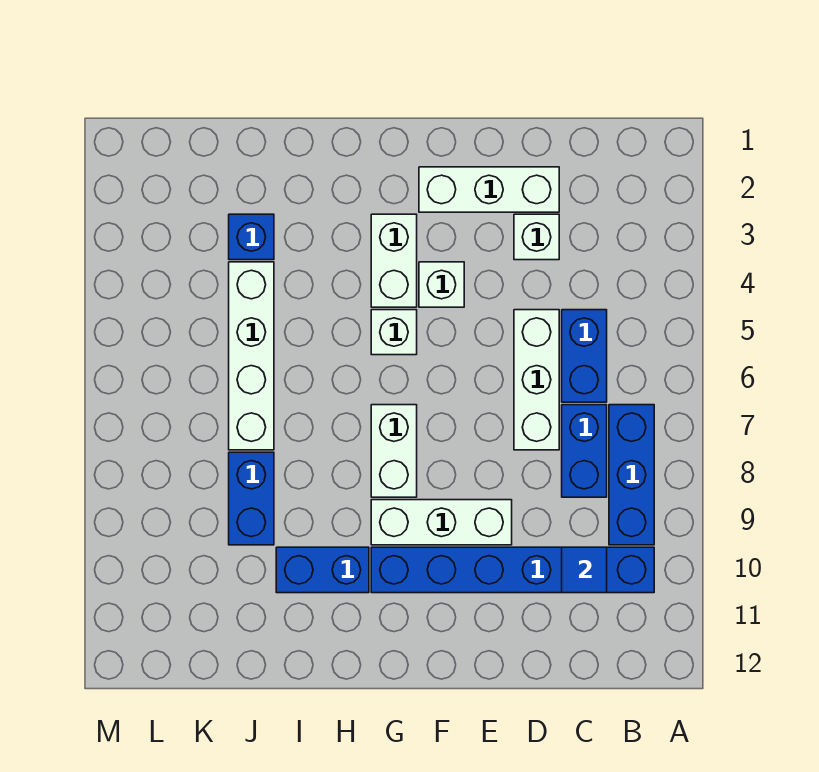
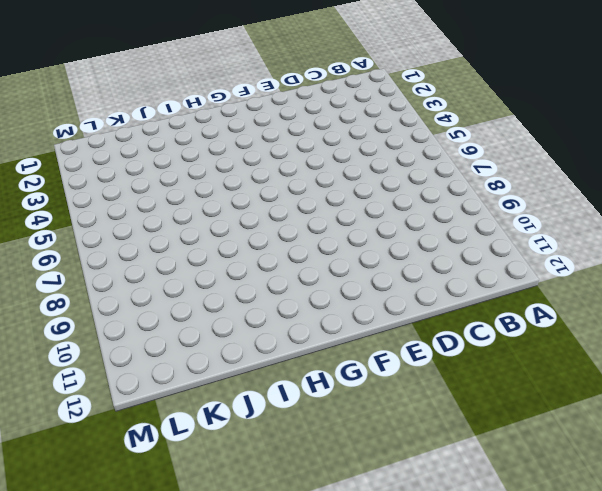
none -> blue 1x3 brick [609,405,654,545]
none -> blue 1x6 brick [371,547,654,593]
none -> blue 1x2 brick [562,310,607,402]

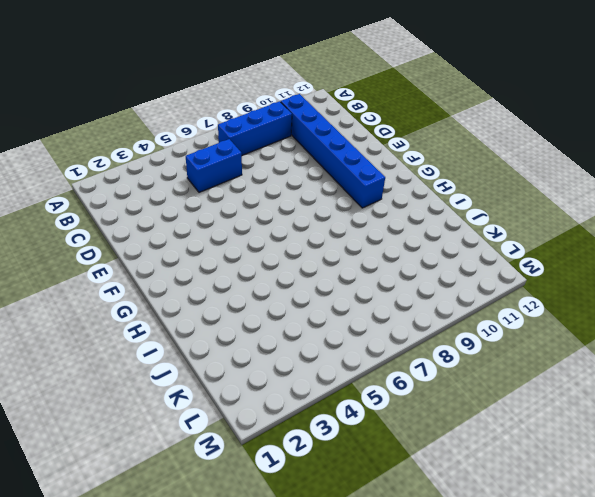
none -> blue 1x2 brick [562,405,607,497]
none -> white 1x3 brick [419,167,559,212]
none -> white 1x1 brick [514,214,559,260]

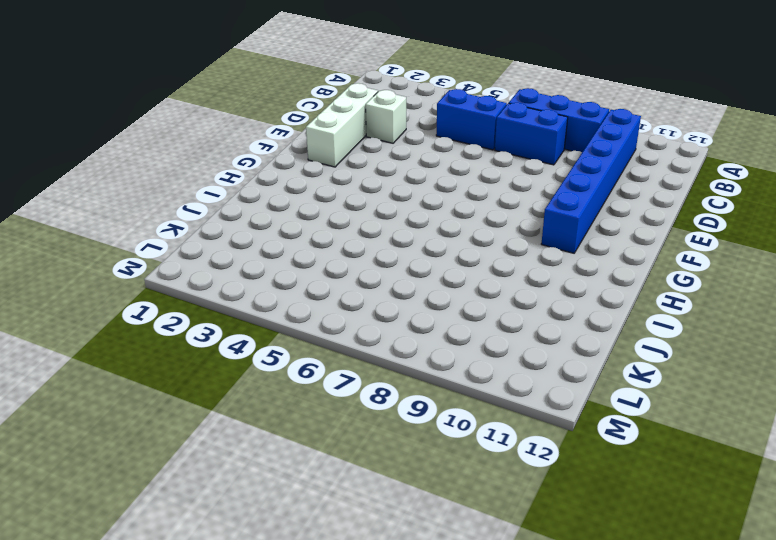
none -> white 1x3 brick [514,310,559,450]
none -> white 1x3 brick [371,500,512,545]
none -> white 1x1 brick [419,262,464,307]

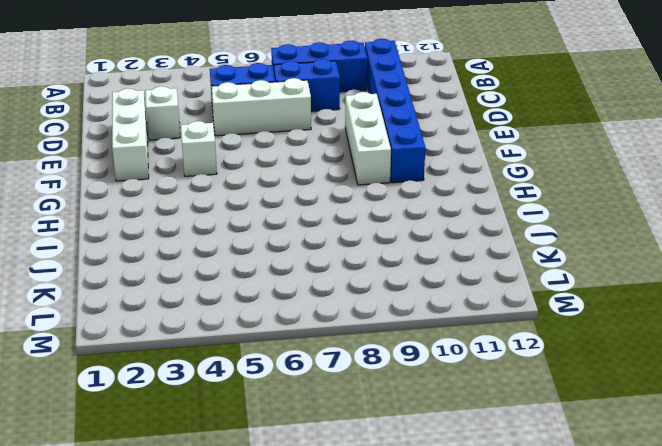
none -> white 1x2 brick [371,214,417,307]
none -> white 1x1 brick [371,310,417,355]
none -> white 1x2 brick [371,405,417,497]

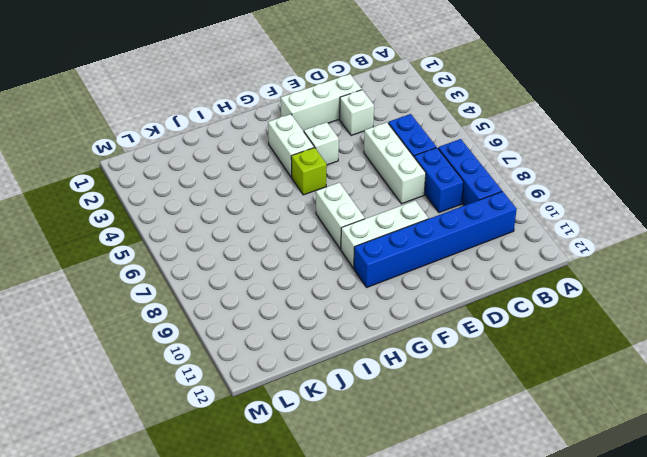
lime 1x1 brick [291,147,327,195] -> white 1x1 brick [371,310,417,355]
none -> blue 1x2 brick [276,547,369,593]
none -> blue 1x1 brick [229,214,274,260]
none -> white 1x4 brick [229,262,274,450]

